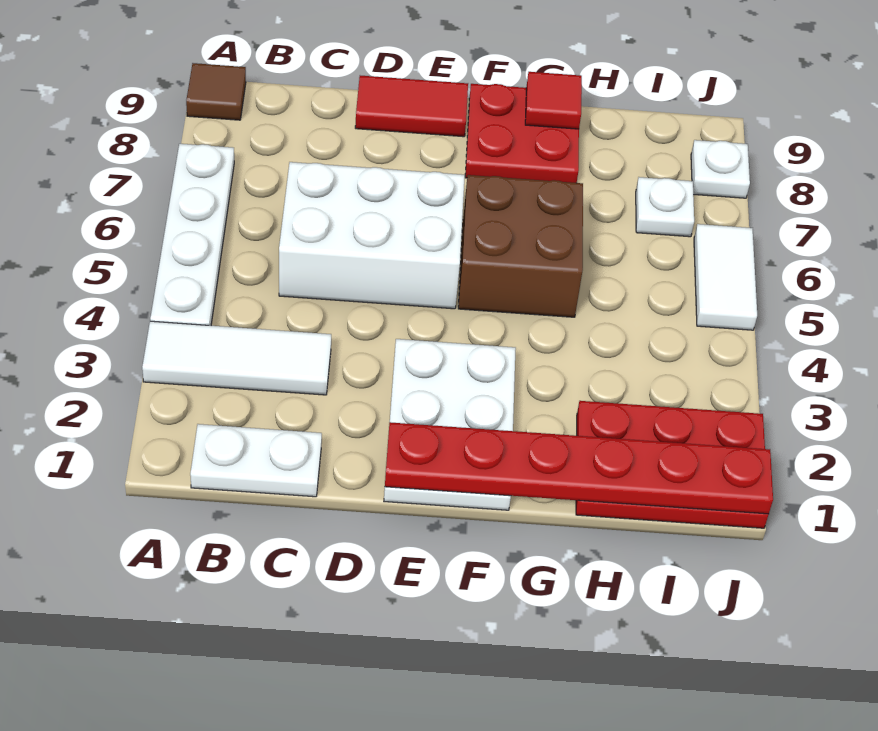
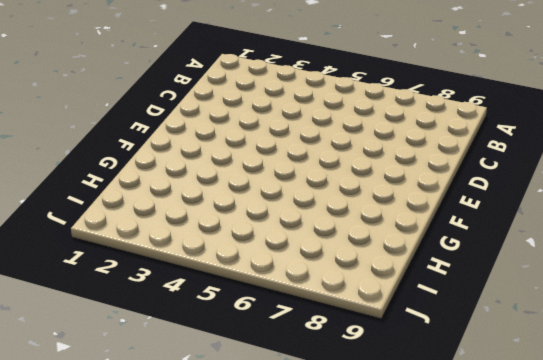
none -> white 1x3 tile [142,321,331,395]
none -> white 1x4 plate [150,144,234,326]
none -> brown 1x1 tile [186,63,246,120]

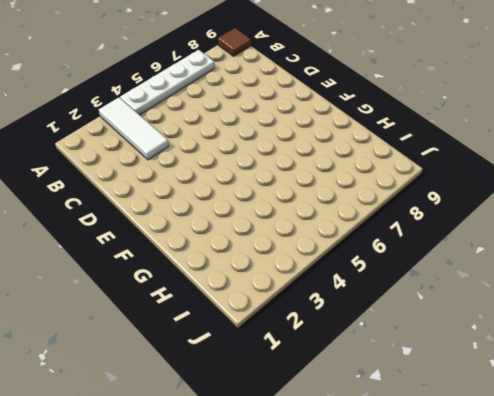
none -> white 1x2 plate [190,424,322,497]
none -> white 2x3 brick [279,162,465,309]
none -> red 1x2 tile [355,76,468,137]

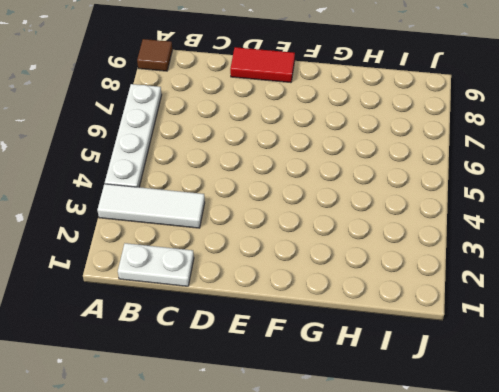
none -> white 2x3 brick [279,162,465,309]
none -> white 2x3 plate [384,339,516,510]
none -> brown 2x2 brick [458,175,583,317]

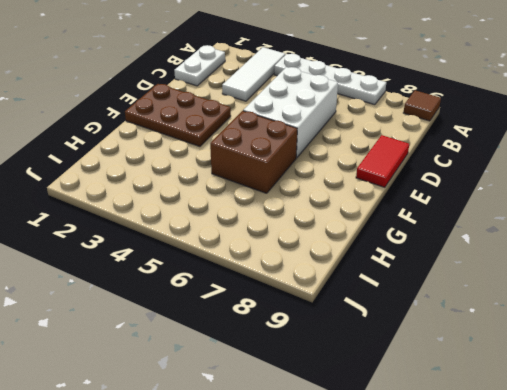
brown 2x3 plate [125,84,231,147] -> white 2x3 plate [384,339,516,510]
none -> red 2x2 plate [465,84,579,183]
none -> red 2x3 plate [576,401,769,528]
none -> white 1x1 plate [636,177,694,237]

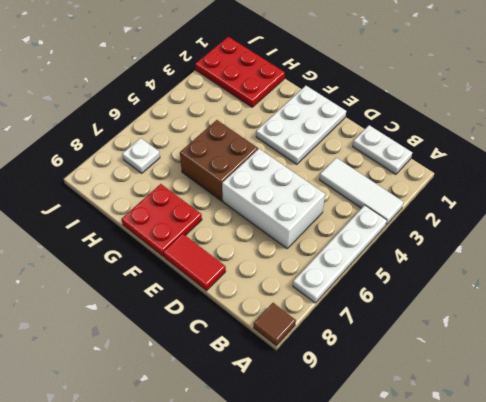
none -> white 1x2 tile [694,224,757,330]
none -> white 1x1 plate [691,140,750,198]
none -> red 1x6 plate [385,422,773,514]

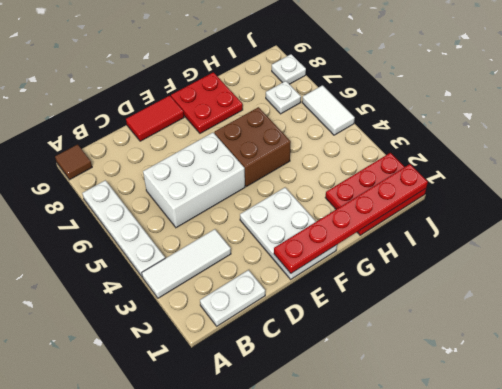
none -> red 1x1 tile [525,72,582,129]

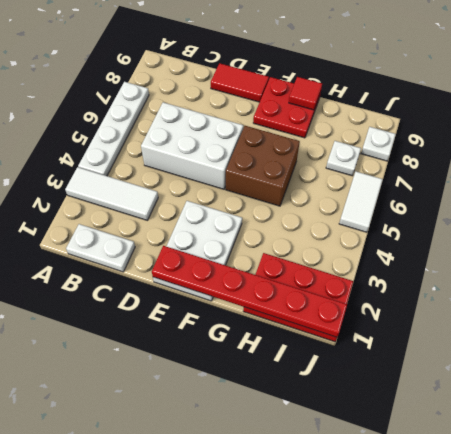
none -> brown 1x1 tile [186,63,246,120]

